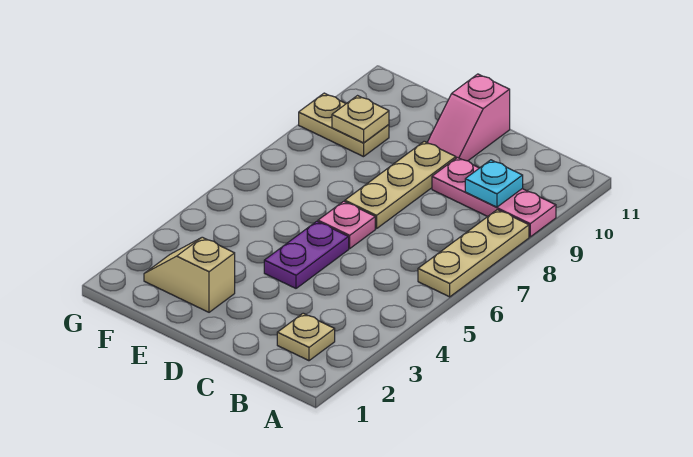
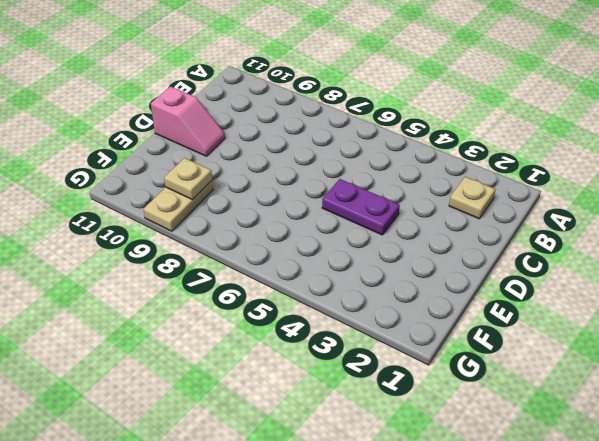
none -> tan 1x3 plate [418,210,529,297]
none -> pink 1x3 plate [432,158,556,237]

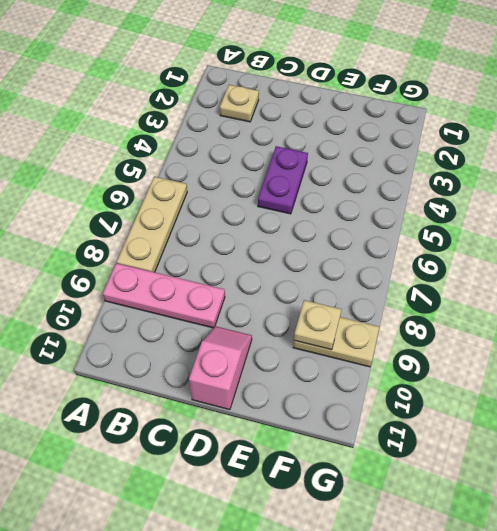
none -> pink 1x1 plate [318,201,375,249]
none -> tan 1x3 plate [345,141,456,229]

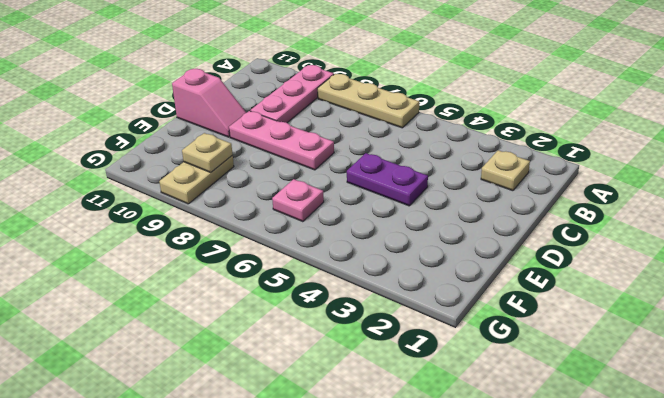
pink 1x3 plate [229,111,334,170] -> tan 1x3 plate [345,141,456,229]
pink 1x1 plate [272,179,324,222] -> pink 1x1 plate moved to [318,201,375,249]
none -> tan 1x2 slope [144,237,235,312]
none -> cyan 1x1 plate [465,160,523,207]

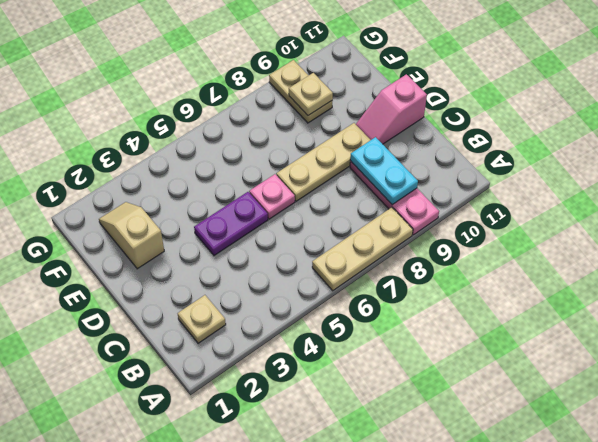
cyan 1x2 plate [350,137,418,205] -> cyan 1x1 plate [465,160,523,207]

